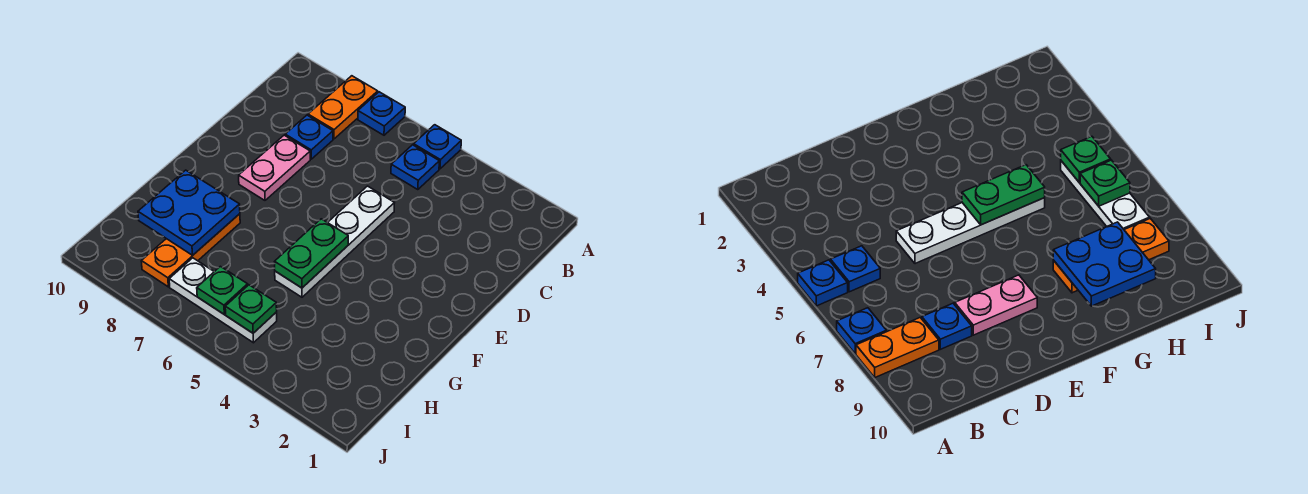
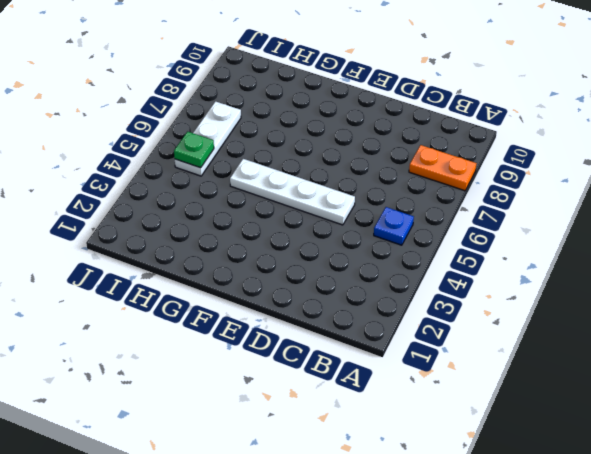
none -> blue 1x1 plate [414,125,461,169]
none -> blue 1x1 plate [358,92,405,135]
none -> blue 1x1 plate [285,115,333,159]

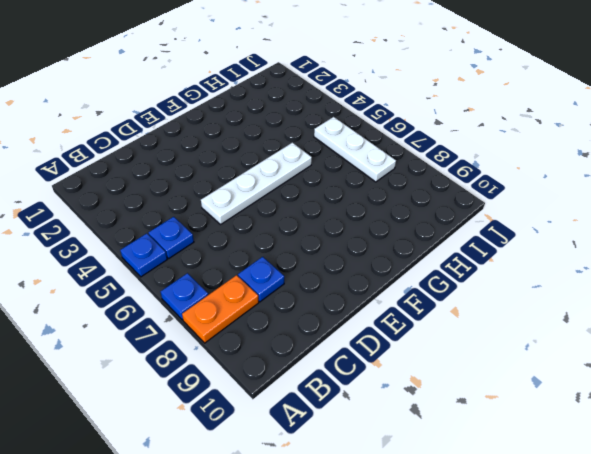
none -> pink 1x2 plate [239,135,310,200]
none -> orange 1x3 plate [141,214,240,287]
none -> green 1x2 plate [275,219,348,288]

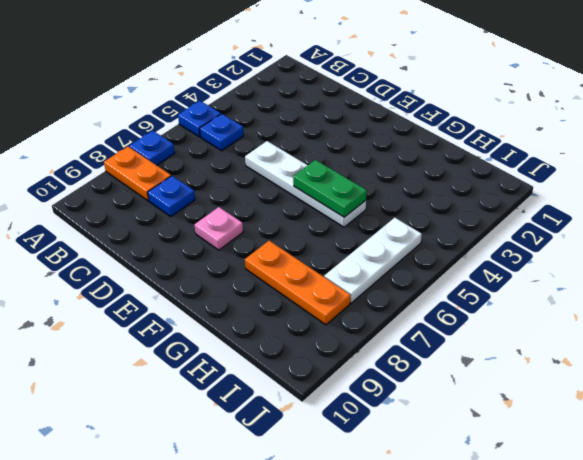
pink 1x1 plate [195,207,243,250] -> pink 1x2 plate [239,135,310,200]
none -> blue 2x2 plate [138,170,240,255]
none -> green 1x1 plate [225,285,277,333]
none -> green 1x1 plate [197,266,248,314]

